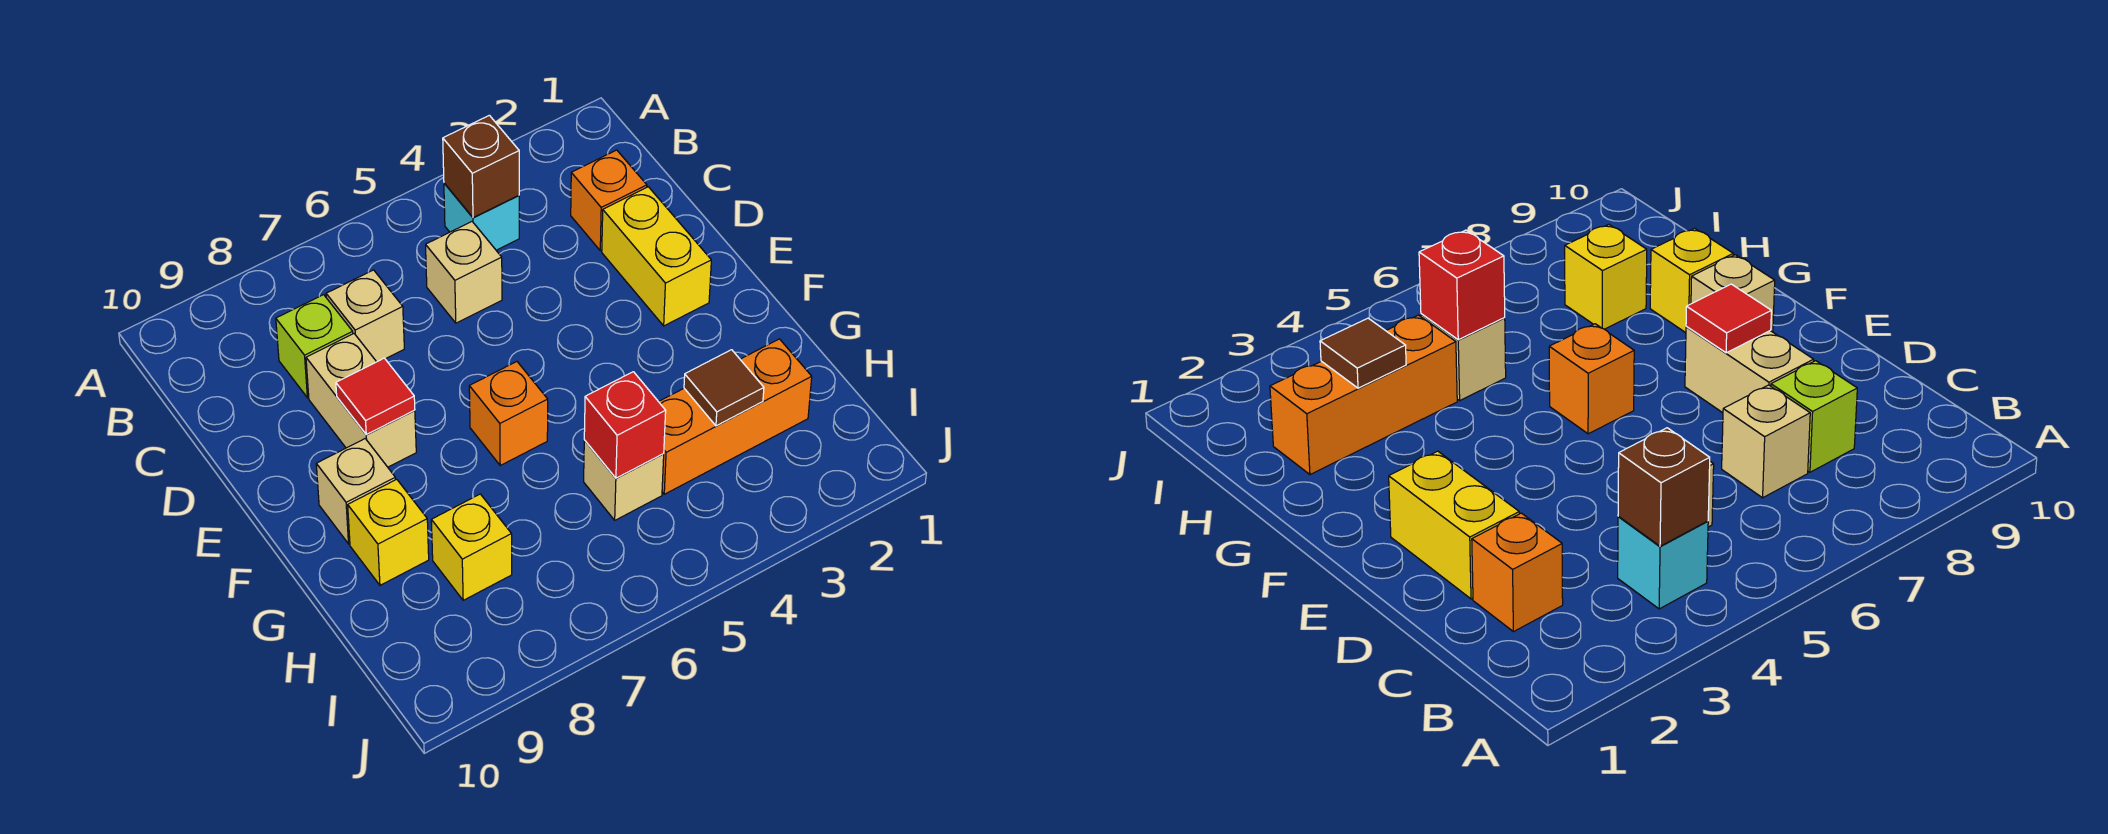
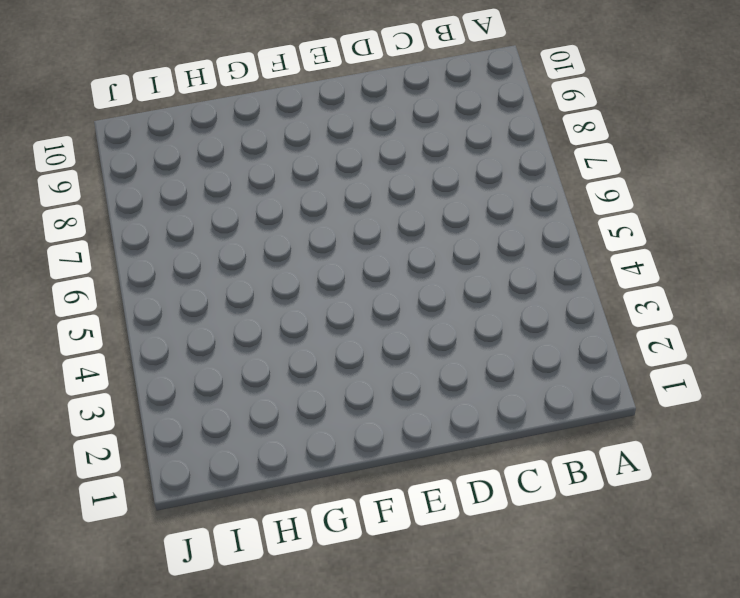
none -> cyan 1x1 brick [444,183,519,250]
none -> orange 1x1 brick [571,150,647,251]
none -> tan 1x1 brick [426,222,502,323]

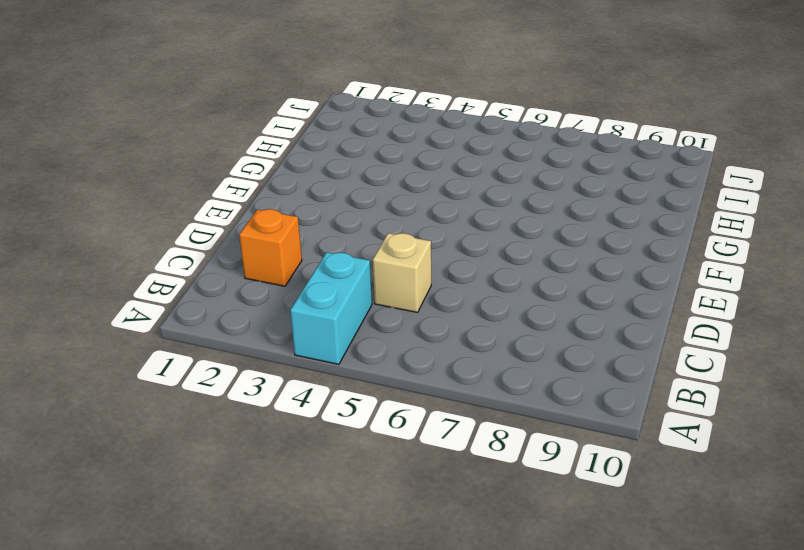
cyan 1x2 brick [290,252,372,364] -> cyan 1x1 brick [444,183,519,250]
none -> tan 1x1 brick [326,270,404,362]
none -> lime 1x1 brick [276,295,353,398]
none -> yellow 1x2 brick [602,187,711,326]

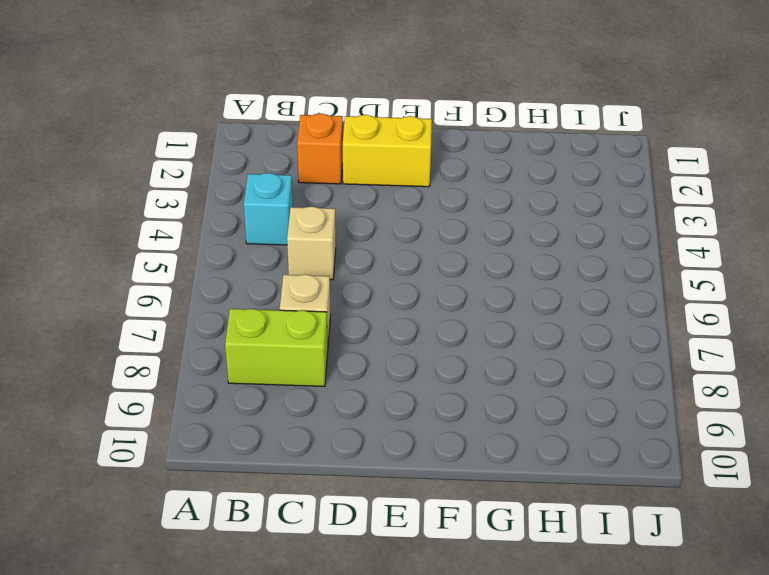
lime 1x2 brick [225,309,328,386] -> lime 1x1 brick [276,295,353,398]
none -> tan 1x2 brick [306,334,416,467]
none -> orange 1x1 brick [469,362,548,465]
none -> tan 1x1 brick [316,439,395,544]

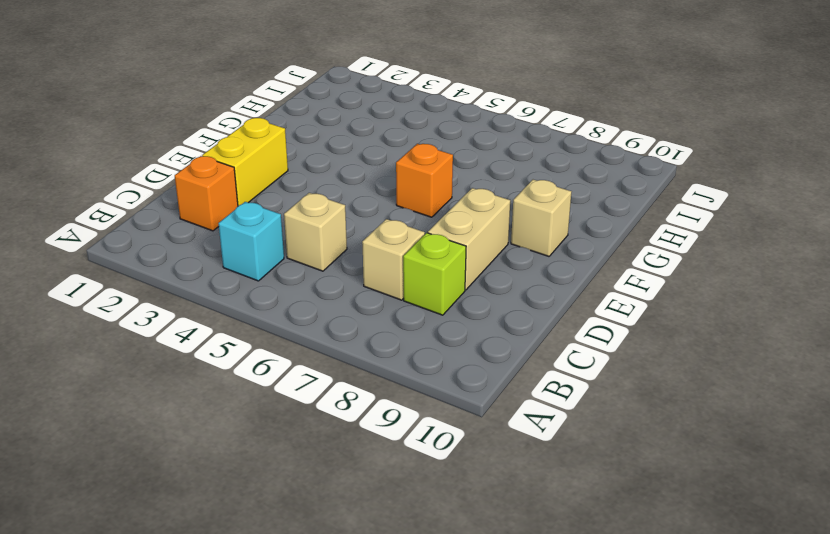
none -> yellow 1x1 brick [348,479,429,585]
none -> orange 1x3 brick [659,339,812,494]
none -> tan 1x1 brick [584,440,664,520]

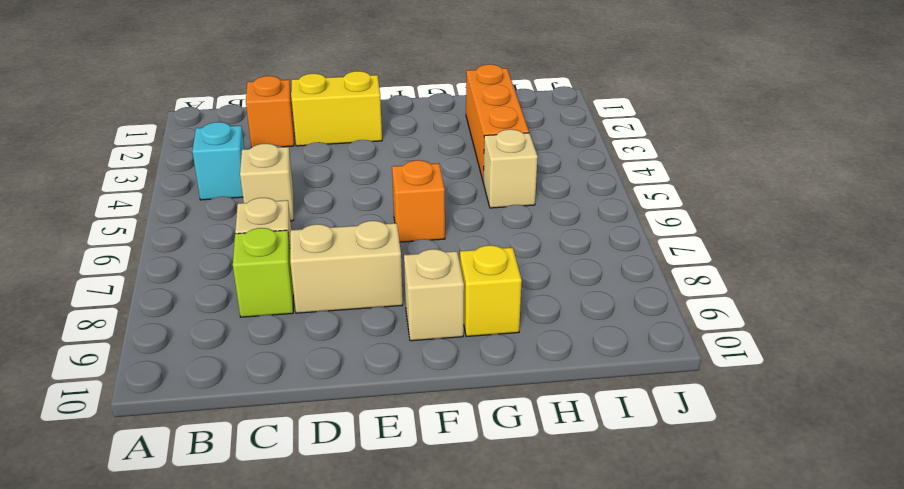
none -> yellow 1x1 brick [431,494,512,600]
none -> brown 1x1 brick [443,115,519,218]
none -> red 1x1 tile [336,358,415,434]

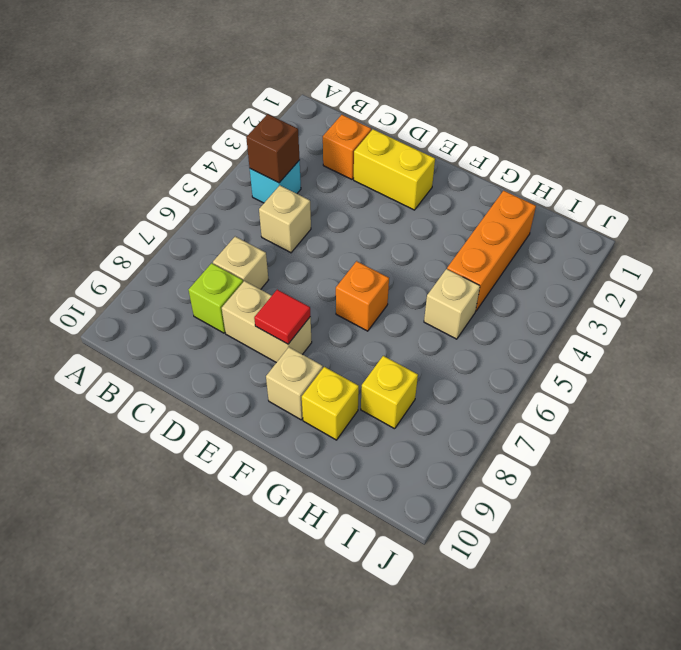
none -> brown 1x1 tile [684,350,764,426]
none -> red 1x1 brick [584,372,666,478]

